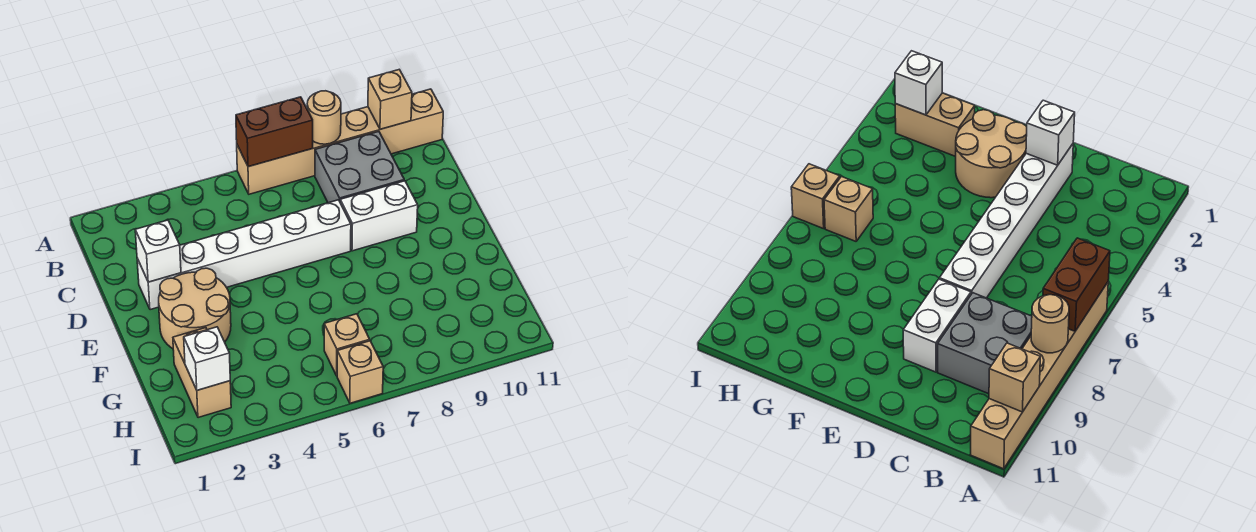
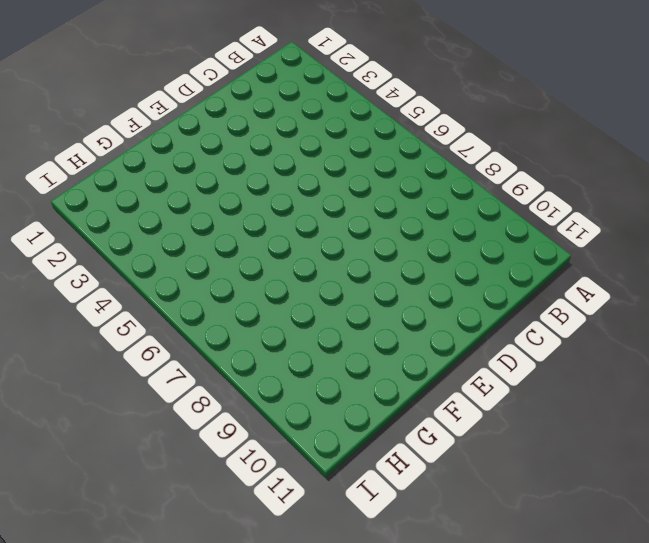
none -> tan 1x6 brick [237,89,443,194]
none -> grey 2x2 brick [315,131,404,203]
none -> white 1x6 brick [137,200,351,310]

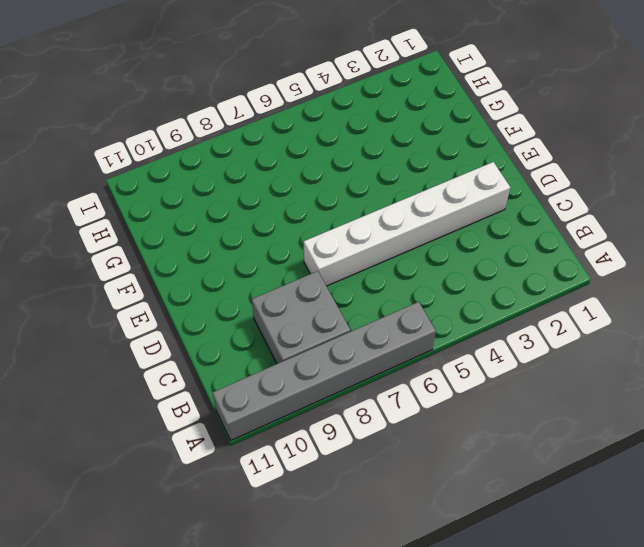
grey 1x6 brick [213,302,436,440] -> tan 1x6 brick [237,89,443,194]
none -> white 1x2 brick [340,181,418,251]
none -> tan 2x2 round brick [159,268,231,349]
none -> tan 1x2 brick [173,328,231,418]

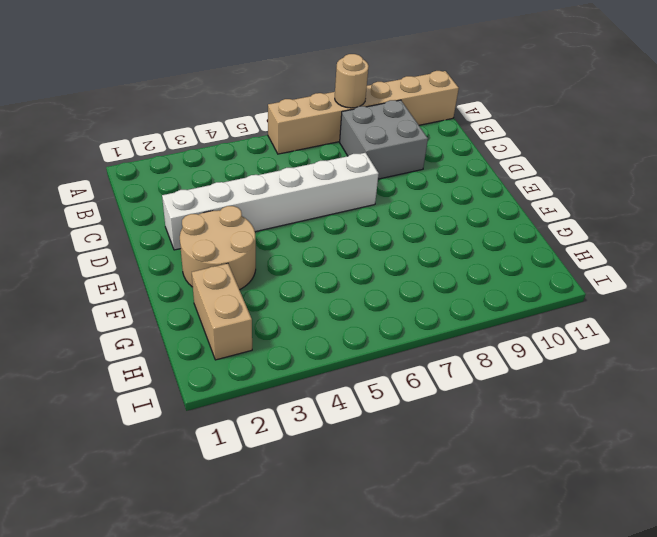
none -> white 1x2 brick [340,181,418,251]
none -> tan 1x1 brick [324,314,370,376]
none -> tan 1x1 brick [337,341,383,403]

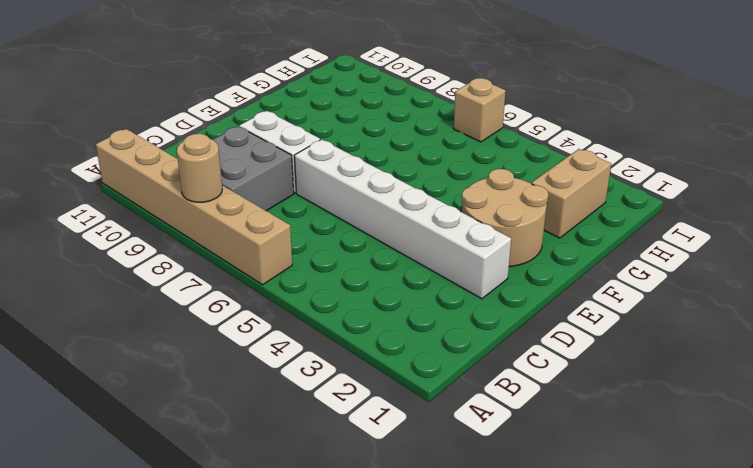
none -> tan 1x1 brick [324,314,370,376]
none -> brown 1x2 brick [236,97,313,167]
none -> tan 1x1 brick [368,70,412,129]

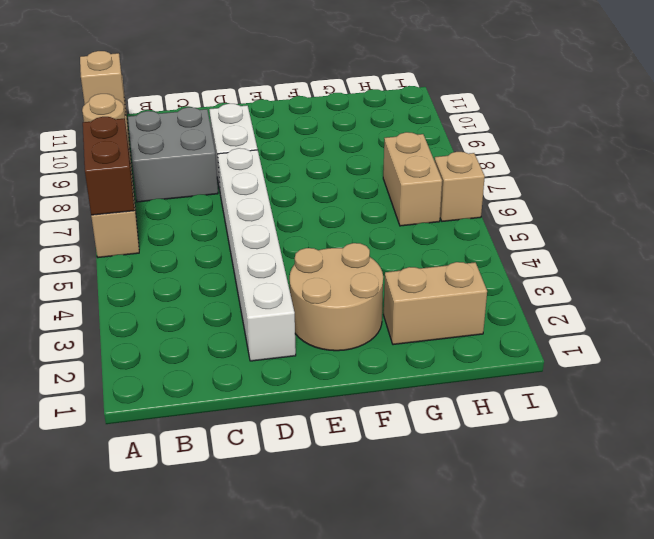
tan 1x2 brick [383,132,442,226] -> tan 1x1 brick [324,314,370,376]
none -> white 1x1 brick [135,220,181,282]
none -> white 1x1 brick [184,327,230,390]

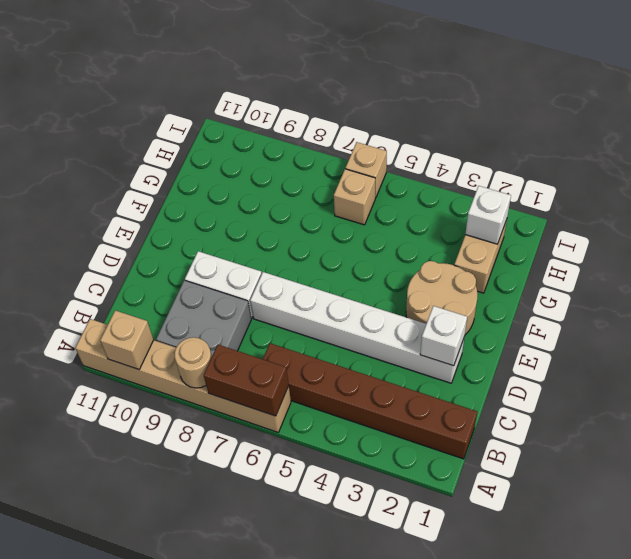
brown 1x6 brick [263,343,477,459] -> none

